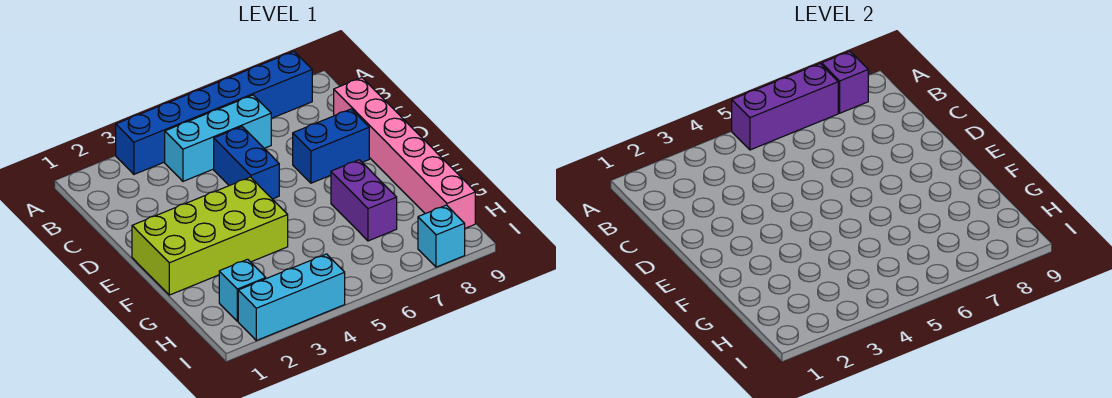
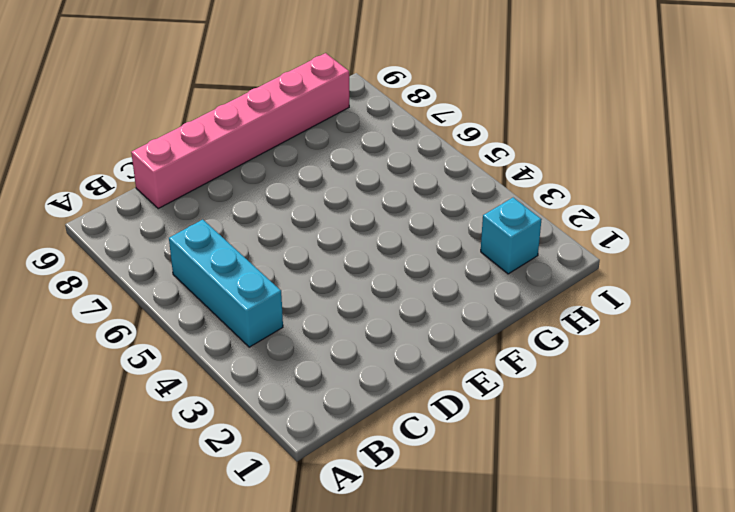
none -> blue 1x6 brick [116,51,312,174]
none -> blue 1x2 brick [214,127,279,199]
none -> blue 1x2 brick [293,109,369,183]

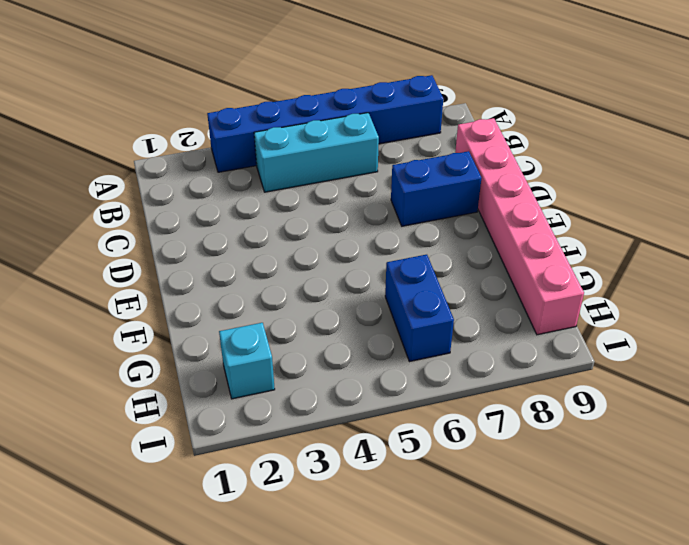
blue 1x2 brick [385,255,454,362] -> blue 1x2 brick moved to [214,127,279,199]
none -> lime 2x4 brick [132,177,288,295]
none -> purple 1x2 brick [331,160,397,241]
none -> cyan 1x3 brick [238,254,345,341]

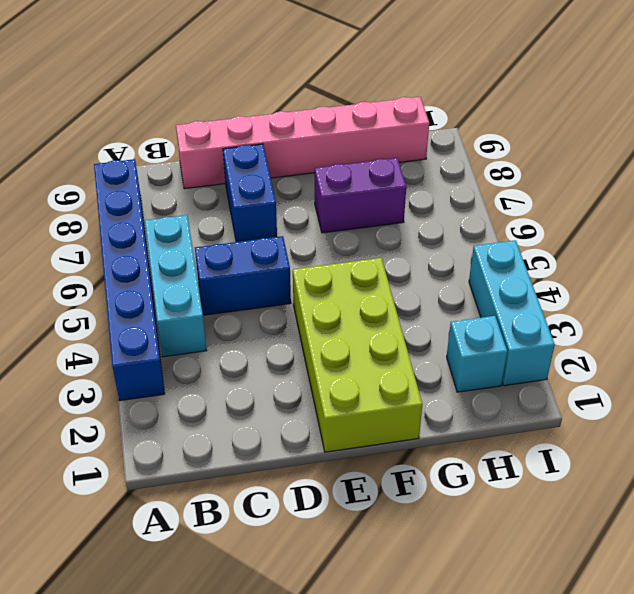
none -> cyan 1x1 brick [418,205,465,267]
none -> purple 1x3 brick [732,64,838,150]
none -> purple 1x1 brick [822,51,868,113]

